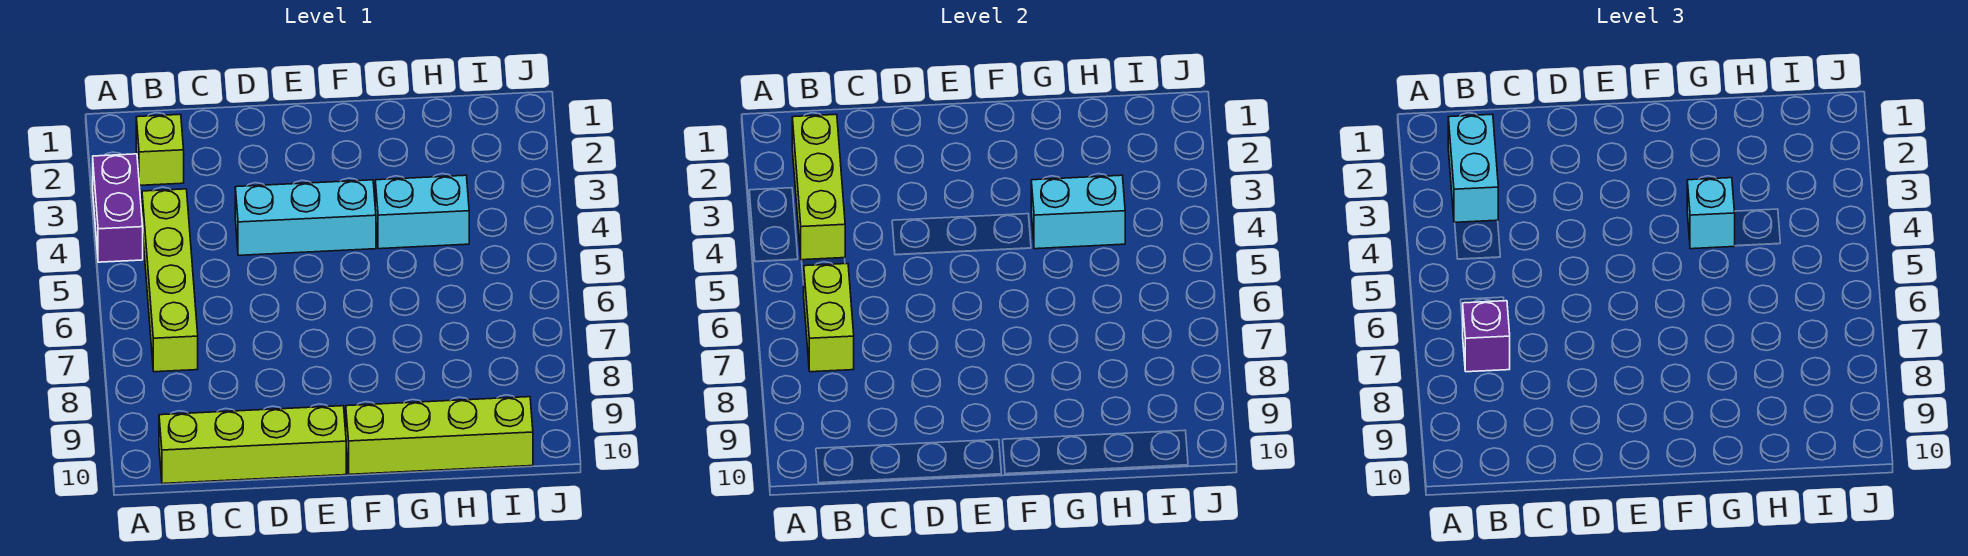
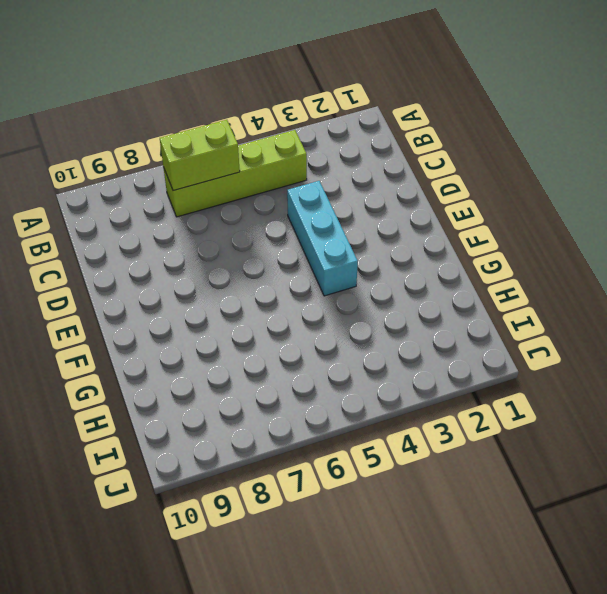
none -> purple 1x2 brick [93,154,143,262]
none -> lime 1x1 brick [136,114,184,185]
none -> lime 1x4 brick [159,406,346,484]

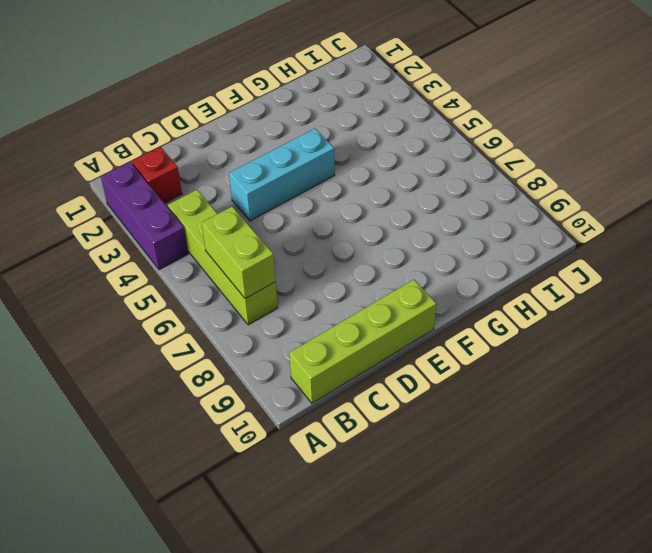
purple 1x3 brick [101,162,188,270] -> purple 1x2 brick [93,154,143,262]
red 1x1 brick [132,147,182,203] -> lime 1x1 brick [136,114,184,185]
none -> lime 1x4 brick [346,397,533,474]
none -> cyan 1x2 brick [375,175,469,249]
none -> lime 1x3 brick [792,114,845,260]

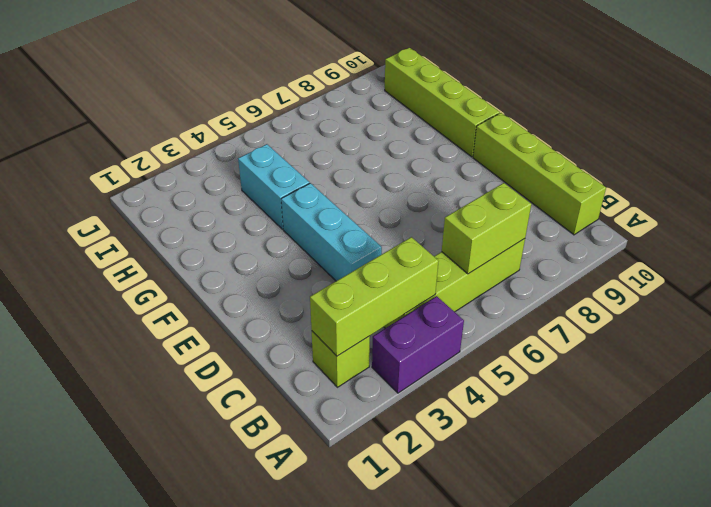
none -> cyan 1x2 brick [1031,175,1125,249]
none -> cyan 1x2 brick [1448,114,1498,223]
none -> purple 1x1 brick [1463,301,1510,372]

